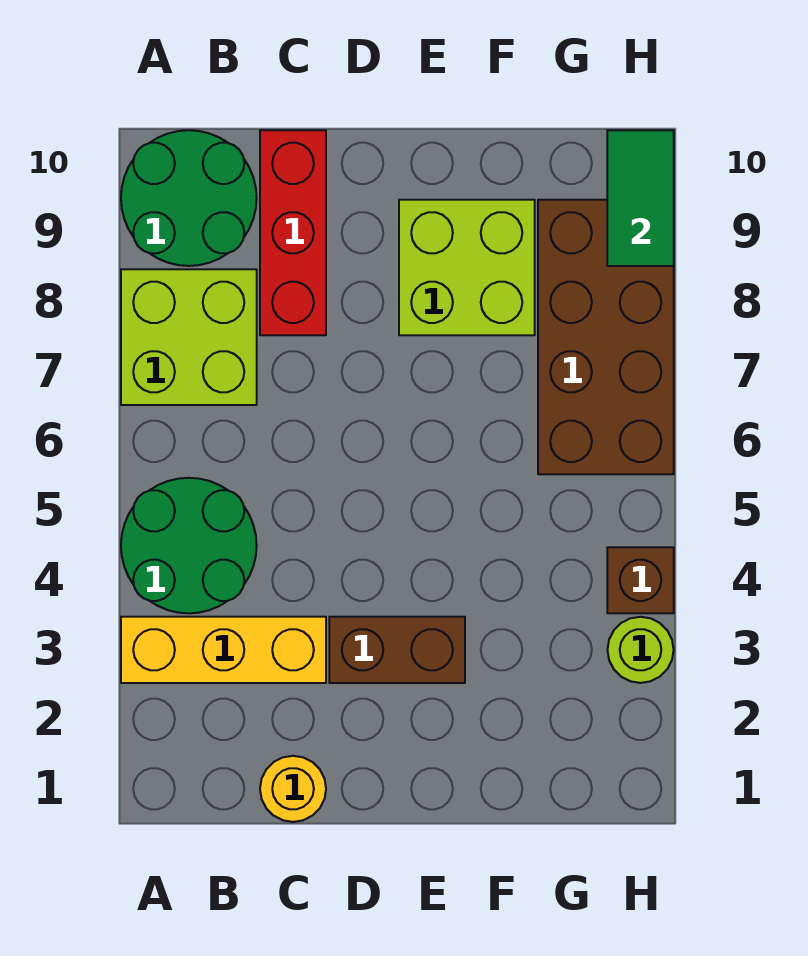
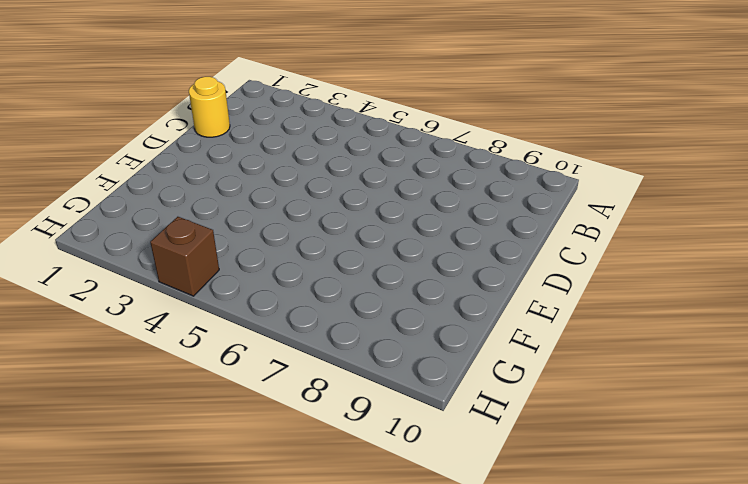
none -> yellow 1x3 brick [121,617,326,683]
none -> green 2x2 round brick [121,478,257,613]
none -> lime 2x2 brick [121,269,257,405]

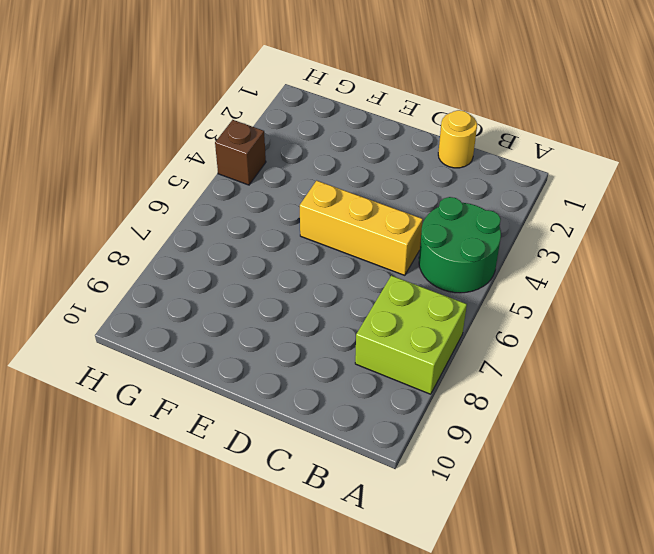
yellow 1x3 brick [300,181,423,275] -> yellow 1x3 brick moved to [121,617,326,683]
none -> green 2x2 round brick [121,130,257,266]
none -> red 1x3 brick [260,130,326,335]
none -> brown 1x2 brick [329,617,465,683]

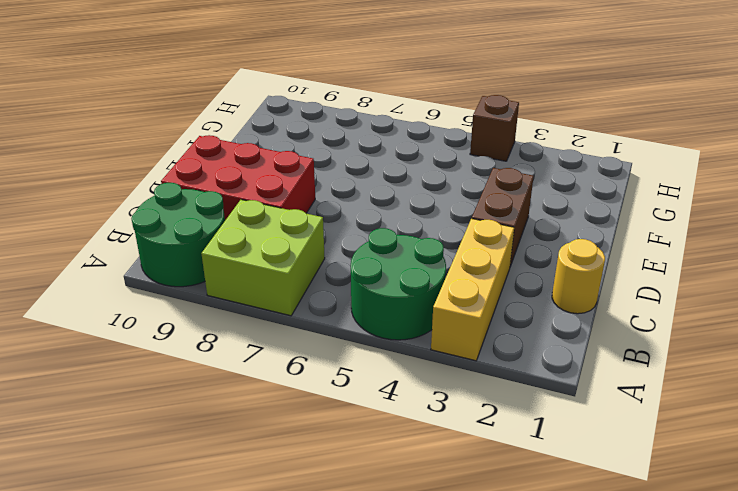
red 2x3 brick [161,135,315,220] -> red 1x3 brick [260,130,326,335]
none -> lime 2x2 brick [399,200,535,335]
none -> brown 2x4 brick [538,200,674,474]
none -> lime 1x1 round brick [608,617,674,683]

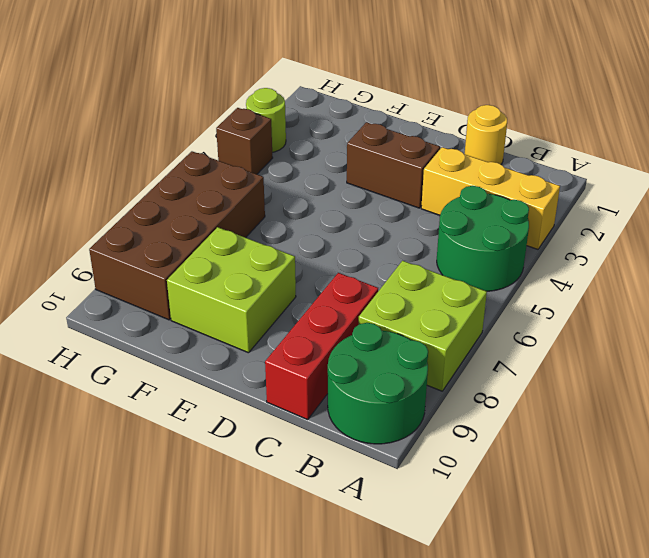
none -> green 1x2 tile [607,130,674,266]

